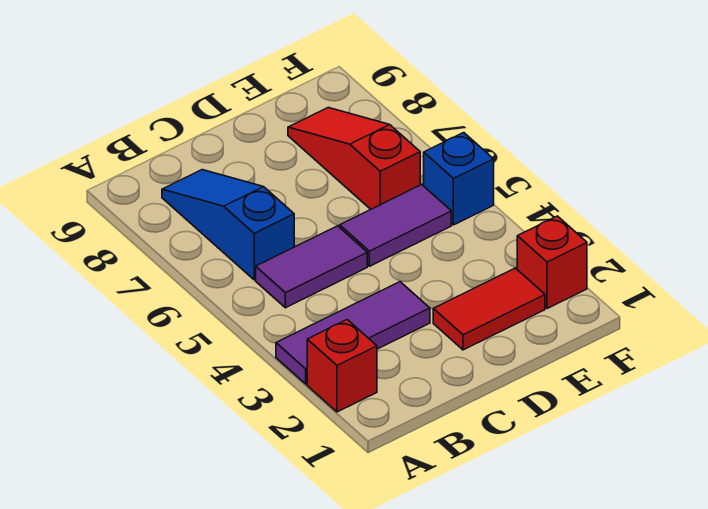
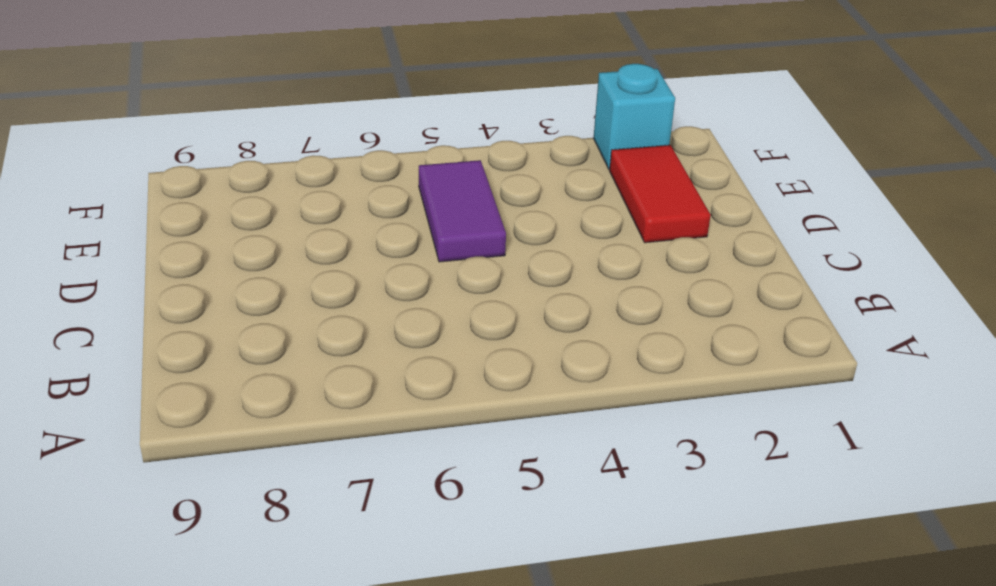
cyan 1x1 brick [594,64,675,169] -> red 1x1 brick [517,216,587,309]
none -> red 1x1 brick [307,320,377,412]
none -> purple 1x3 tile [276,282,430,384]

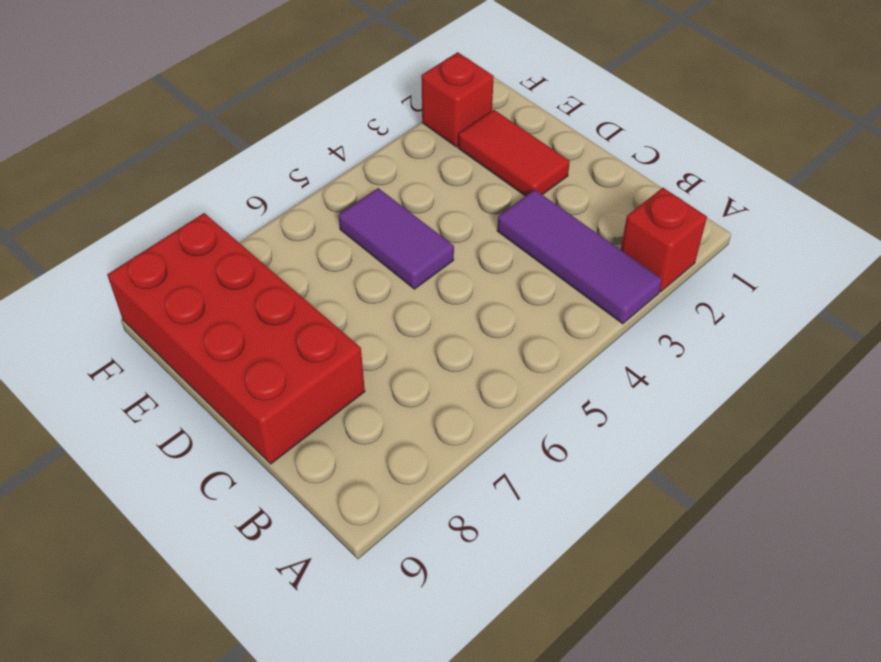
red 2x4 brick [107,213,365,464] -> red 1x3 slope [288,108,420,209]
none -> purple 1x2 tile [256,226,367,308]
none -> blue 1x3 slope [162,170,294,280]

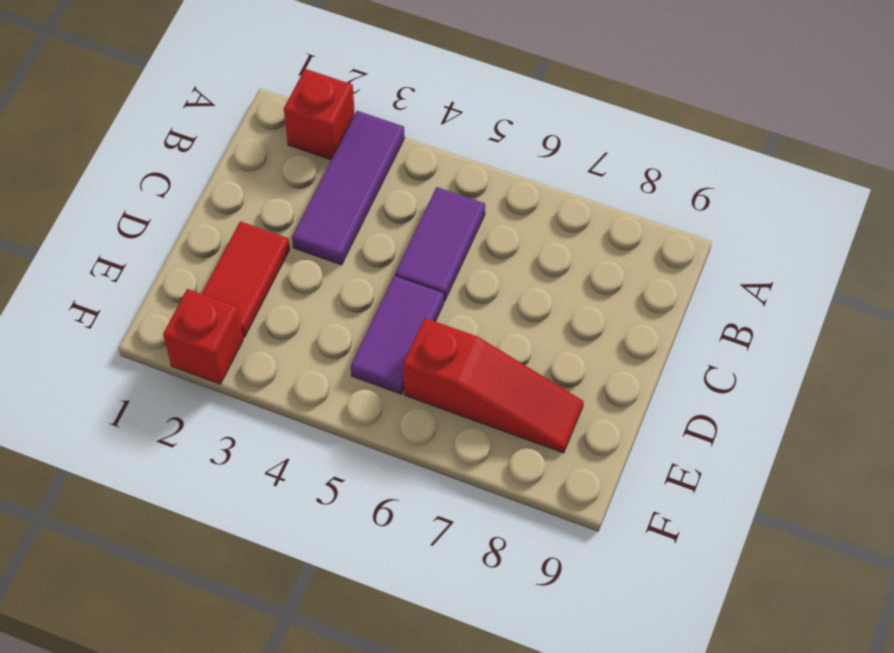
none -> blue 1x3 slope [162,170,294,280]
none -> blue 1x1 brick [424,133,494,225]

